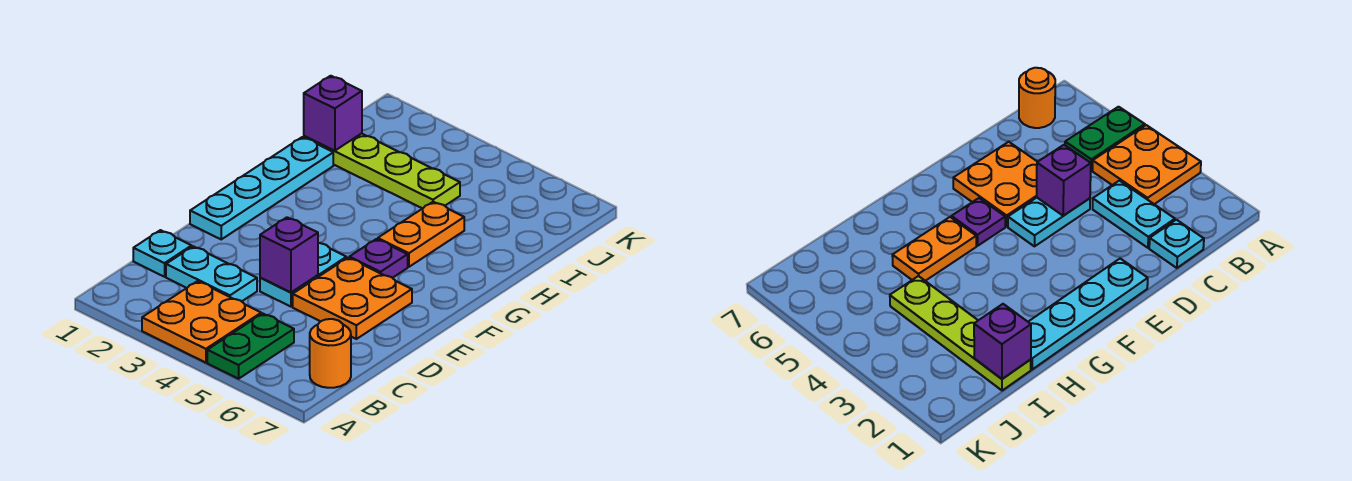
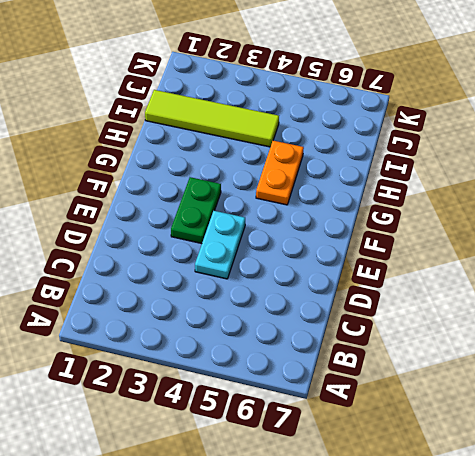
green 1x2 plate [171,177,221,244] -> green 1x2 plate moved to [207,314,294,379]
lime 1x4 tile [145,90,279,147] -> lime 1x4 plate [304,133,460,208]
none -> orange 2x2 plate [142,281,261,363]
none -> orange 1x1 round brick [310,319,351,388]
none -> cyan 1x1 plate [133,230,192,277]

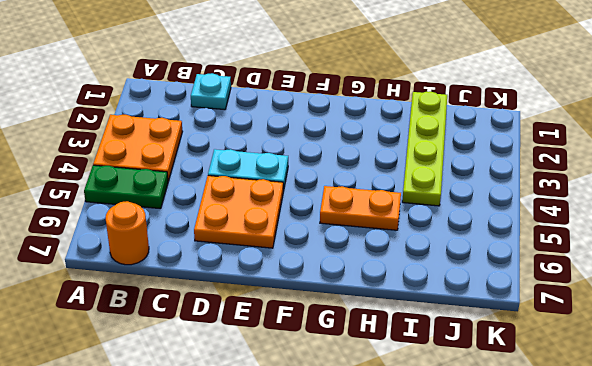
none -> cyan 1x2 plate [166,246,257,301]
none -> cyan 1x4 plate [190,137,333,239]
none -> purple 1x1 plate [349,239,408,278]

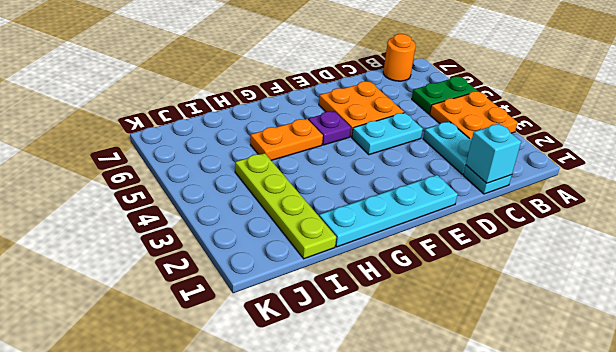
cyan 1x1 brick [466,124,521,183] -> none
none -> purple 1x1 brick [260,217,318,293]
none -> purple 1x1 brick [304,76,362,151]

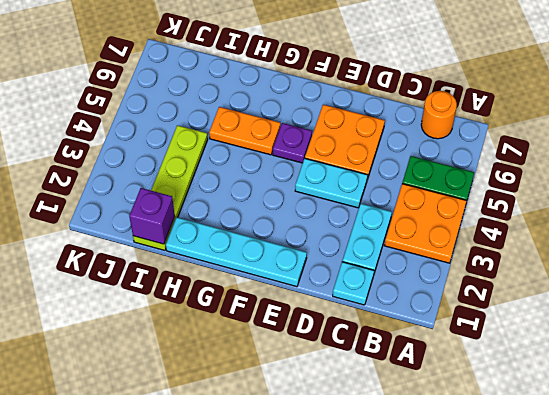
none -> purple 1x1 brick [260,217,318,293]

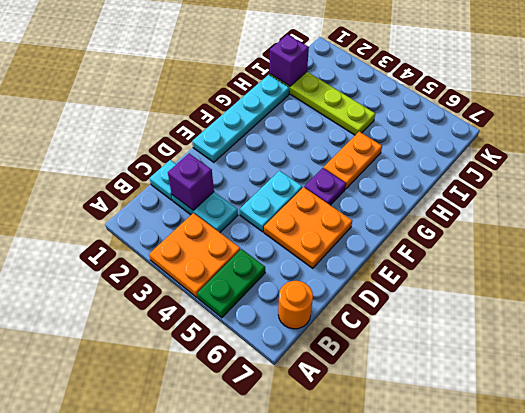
purple 1x1 brick [168,154,214,210] -> purple 1x1 brick moved to [260,217,318,293]

